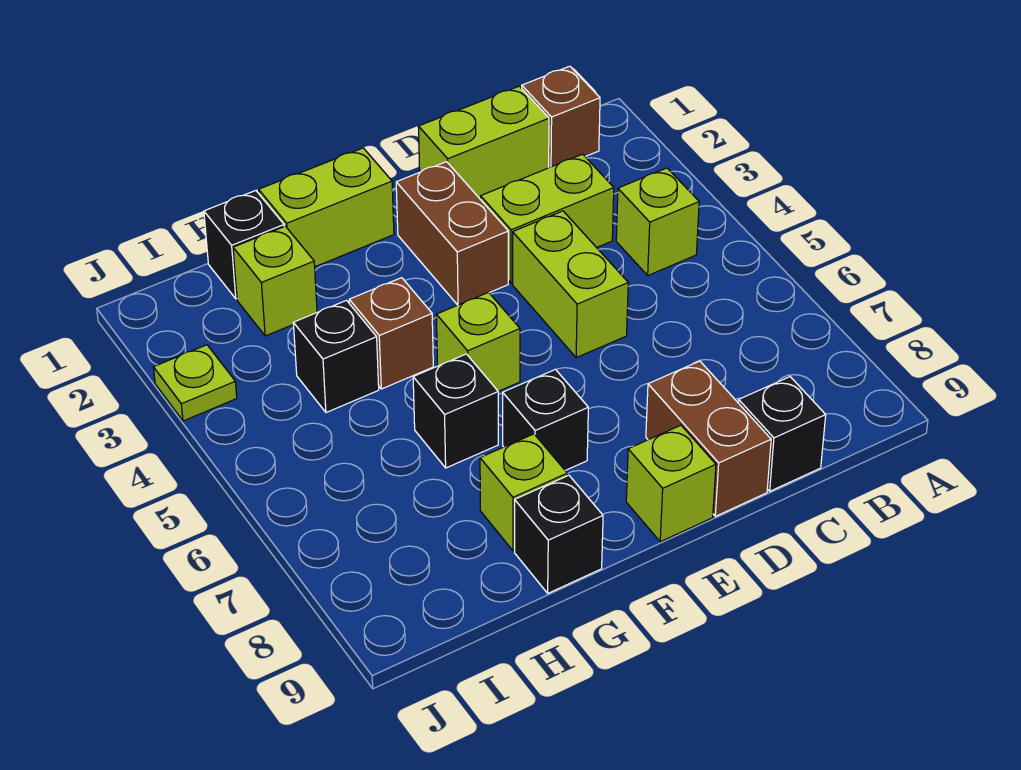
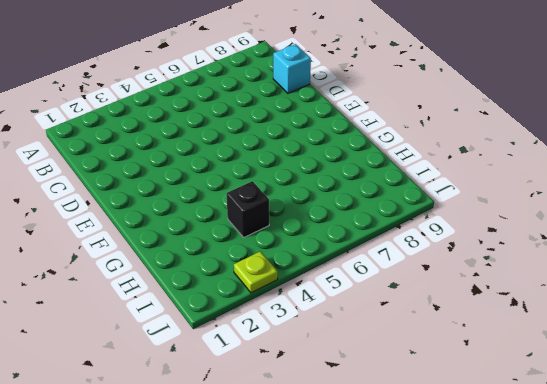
cyan 1x1 brick [273,44,311,93] -> black 1x1 brick [738,377,826,491]
none -> brown 1x1 brick [522,66,600,168]
none -> lime 1x1 brick [616,168,699,275]
none -> lime 1x2 brick [418,86,549,199]

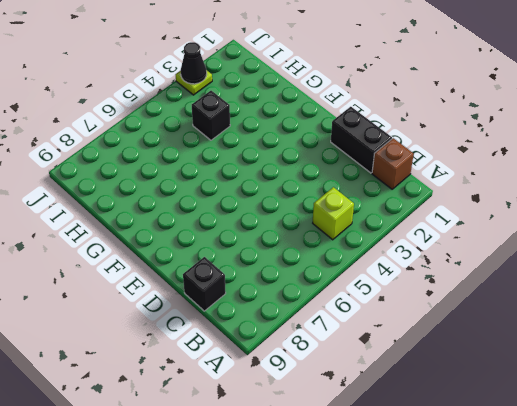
black 1x2 brick [331,107,392,173] -> lime 1x2 brick [418,86,549,199]
black 1x1 cone [181,42,207,84] -> none
none -> lime 1x2 brick [480,154,614,283]
none -> lime 1x2 brick [513,211,628,358]
none -> brown 1x2 brick [646,361,771,516]

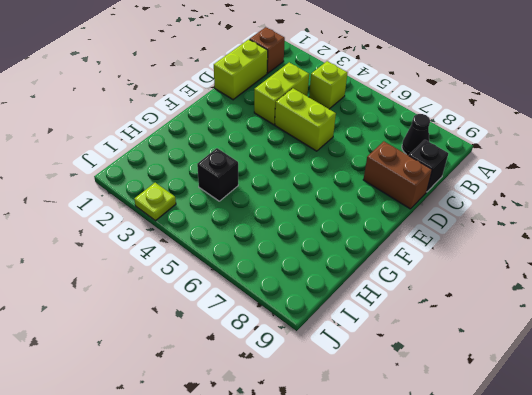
black 1x1 cone [402,114,430,156] -> none
none -> brown 1x2 brick [396,162,508,305]
none -> lime 1x1 brick [626,425,716,542]
none -> lime 1x2 brick [259,148,394,267]

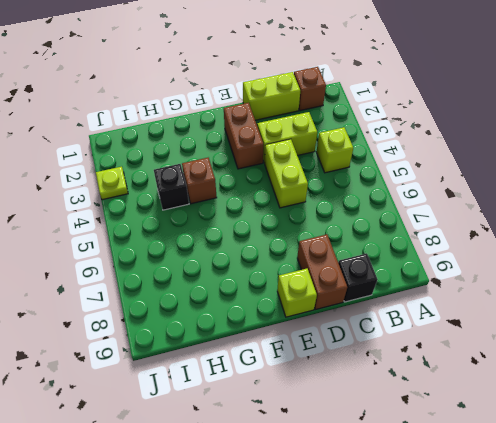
none -> lime 1x2 brick [259,148,394,267]
none -> lime 1x1 brick [436,292,520,391]
none -> black 1x1 brick [503,369,588,470]

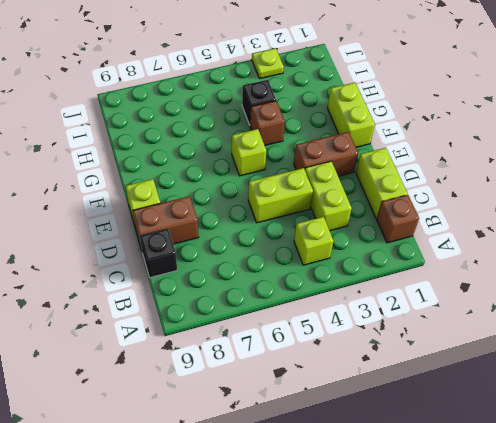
none -> black 1x1 brick [503,369,588,470]
none -> black 1x1 brick [413,354,498,468]
none -> lime 1x1 brick [480,434,567,551]

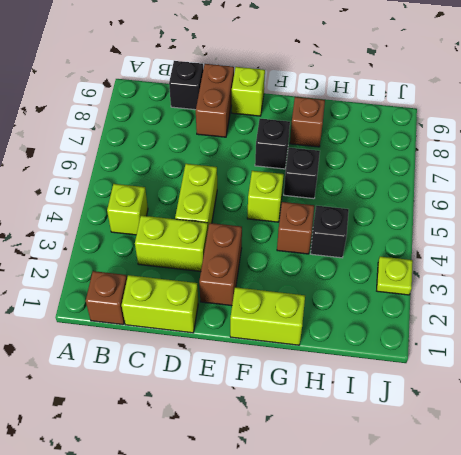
brown 1x1 brick [290,97,325,147] -> lime 1x1 brick [480,434,567,551]
none -> black 1x1 brick [515,475,603,593]
none -> black 1x1 brick [204,191,284,299]
none -> lime 1x1 brick [233,226,317,336]

